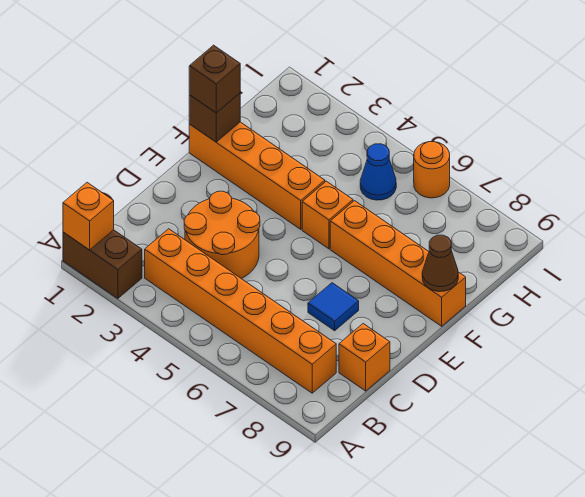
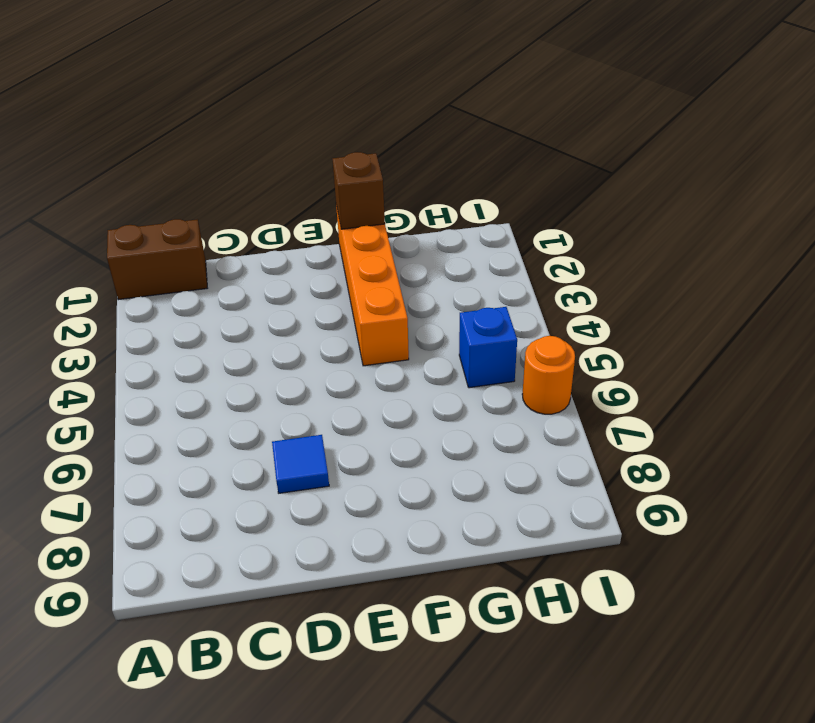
brown 1x2 brick [107,219,207,300] -> brown 1x2 brick turned to [63,230,142,299]
blue 1x1 brick [459,307,517,388] -> blue 1x1 cone [360,144,396,200]
none -> orange 1x6 brick [145,229,336,393]
none -> orange 2x2 round brick [184,191,260,279]
none -> orange 1x1 brick [339,324,390,391]

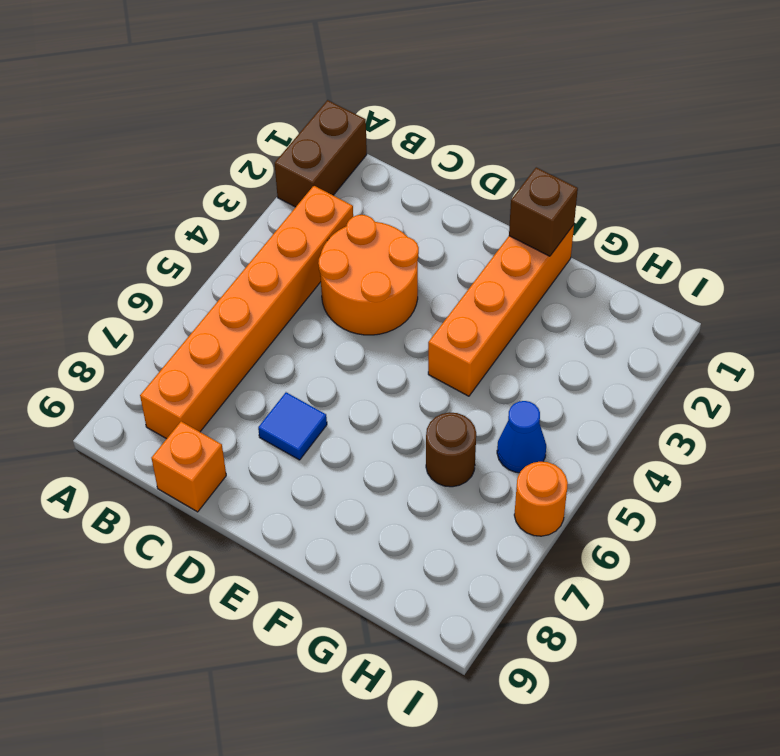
brown 1x1 round brick [426,412,476,487] -> none
none -> orange 1x1 brick [302,181,353,249]
none -> orange 1x4 brick [330,201,466,326]
none -> orange 1x1 brick [63,183,114,250]

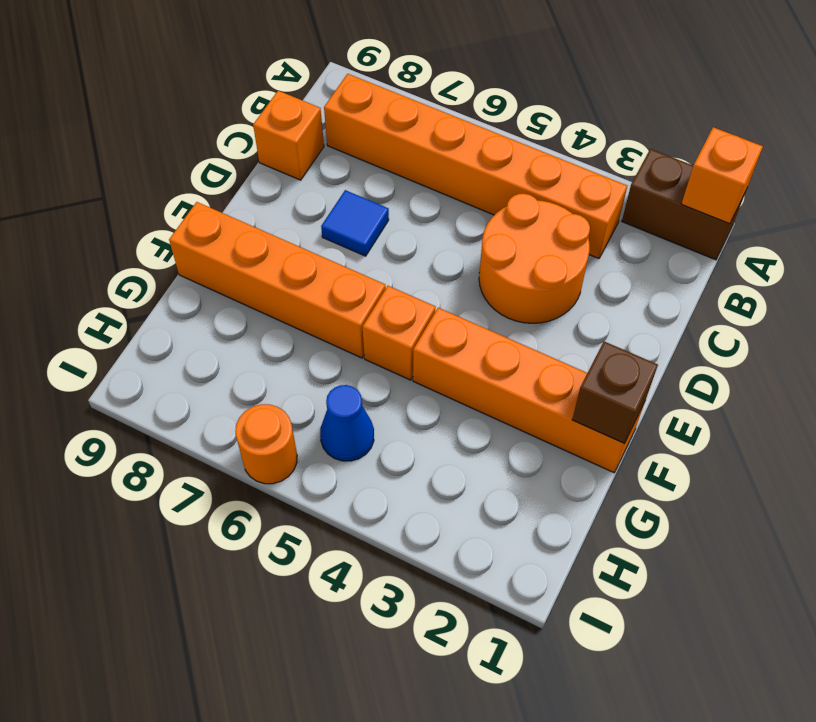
none -> brown 1x1 cone [422,235,458,292]
none -> brown 1x1 brick [189,45,240,113]

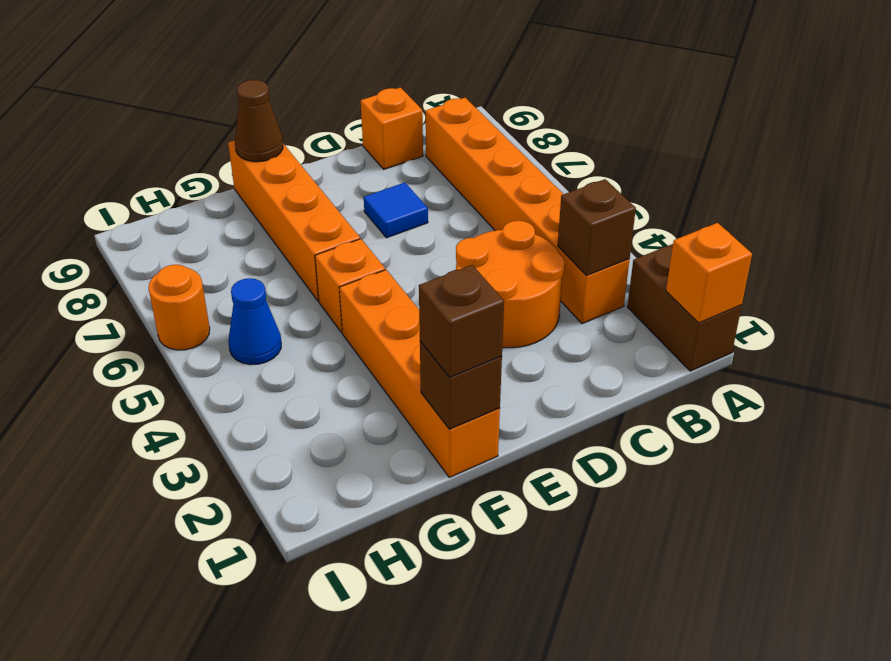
brown 1x1 brick [558,179,636,276] -> none

